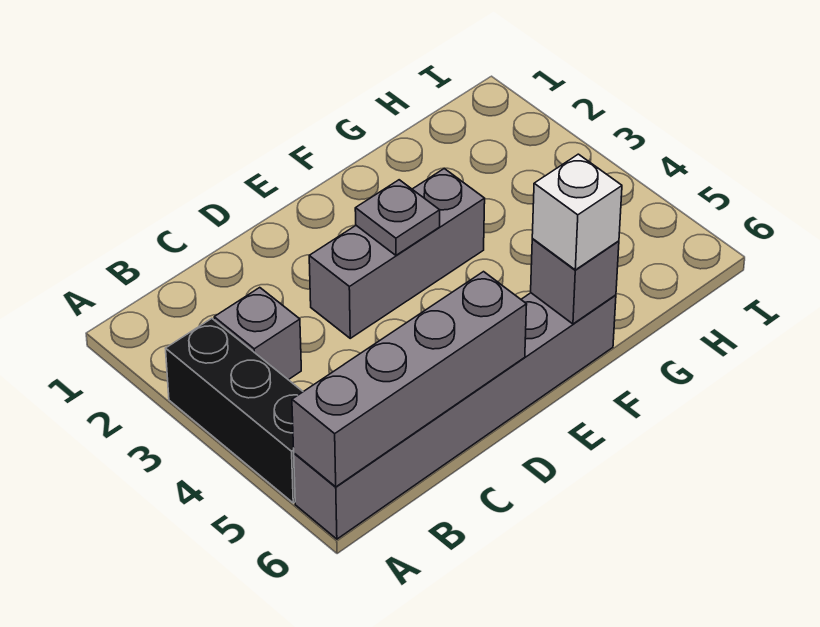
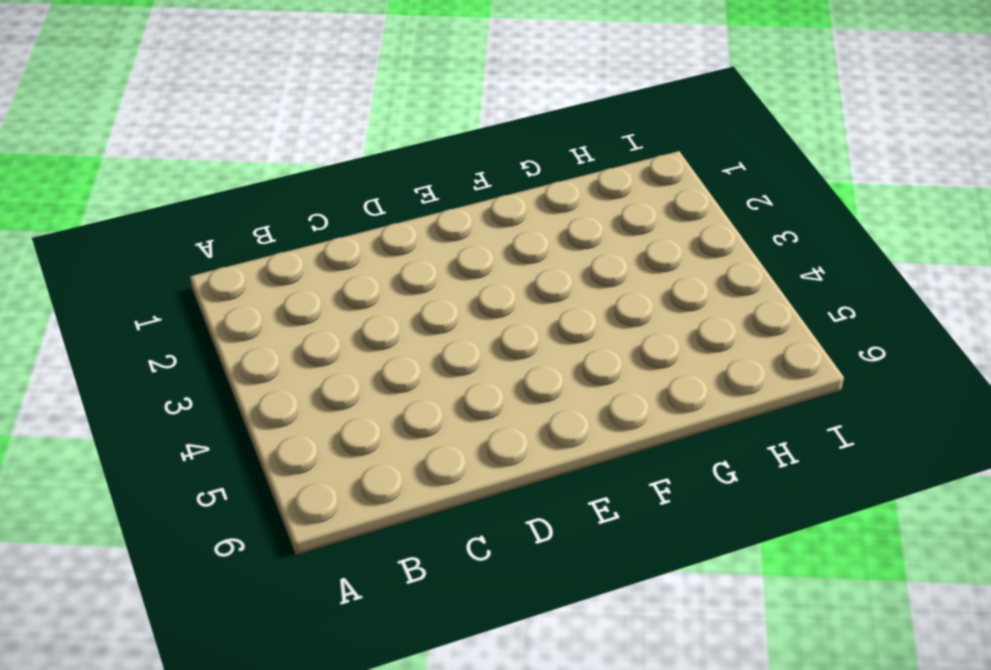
none -> black 1x3 brick [166,318,303,503]
none -> grey 1x6 brick [294,293,616,539]

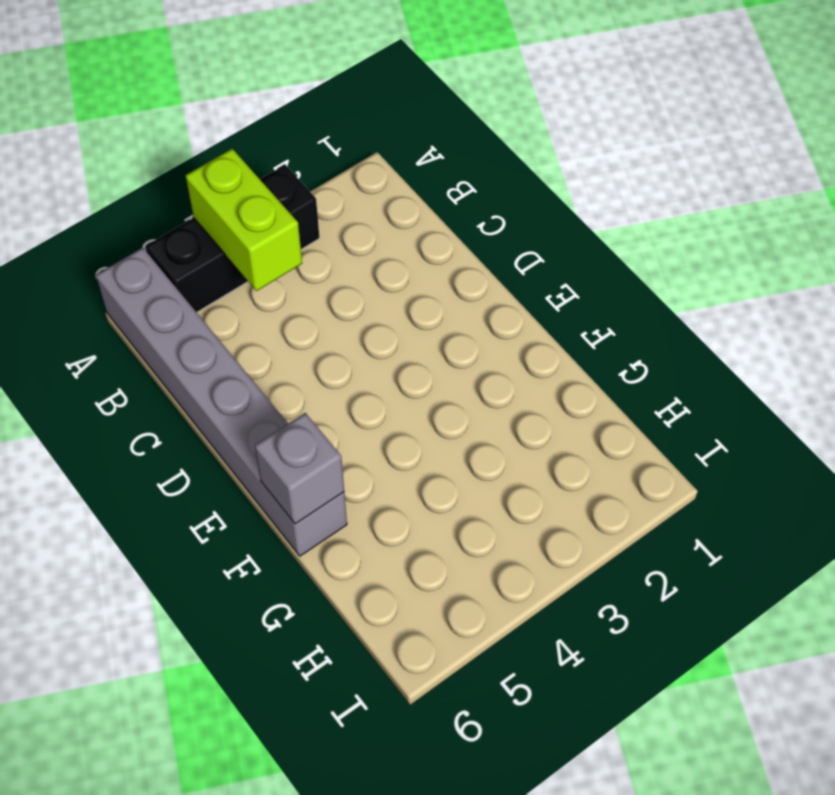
lime 1x2 brick [185,149,302,291] -> none
none -> grey 1x1 brick [214,288,301,380]
none -> grey 1x3 brick [309,168,485,338]

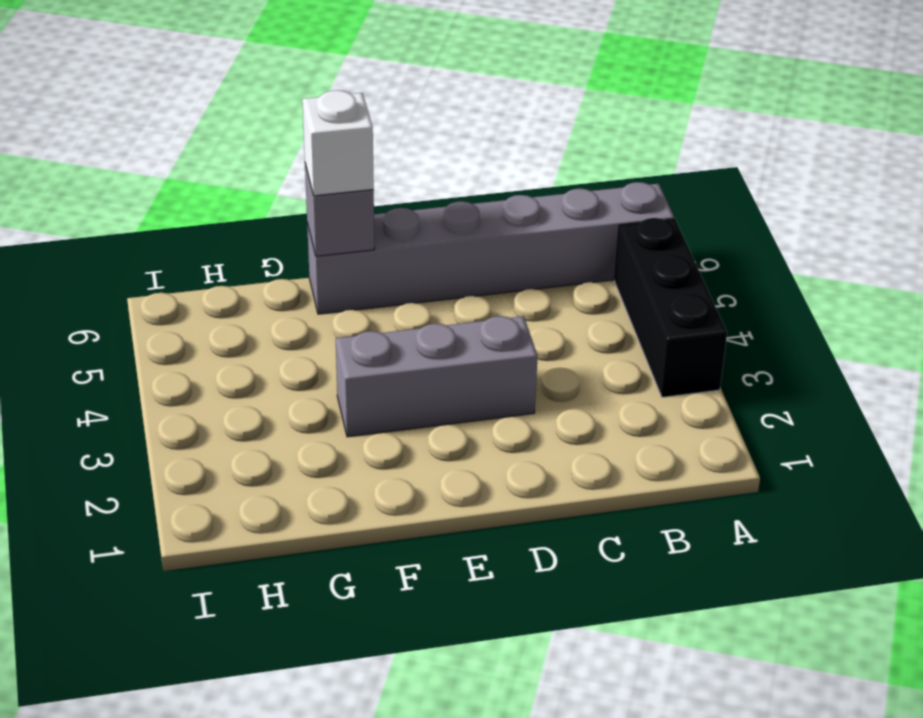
none -> grey 1x1 brick [214,288,301,380]
none -> grey 1x4 brick [292,272,527,487]

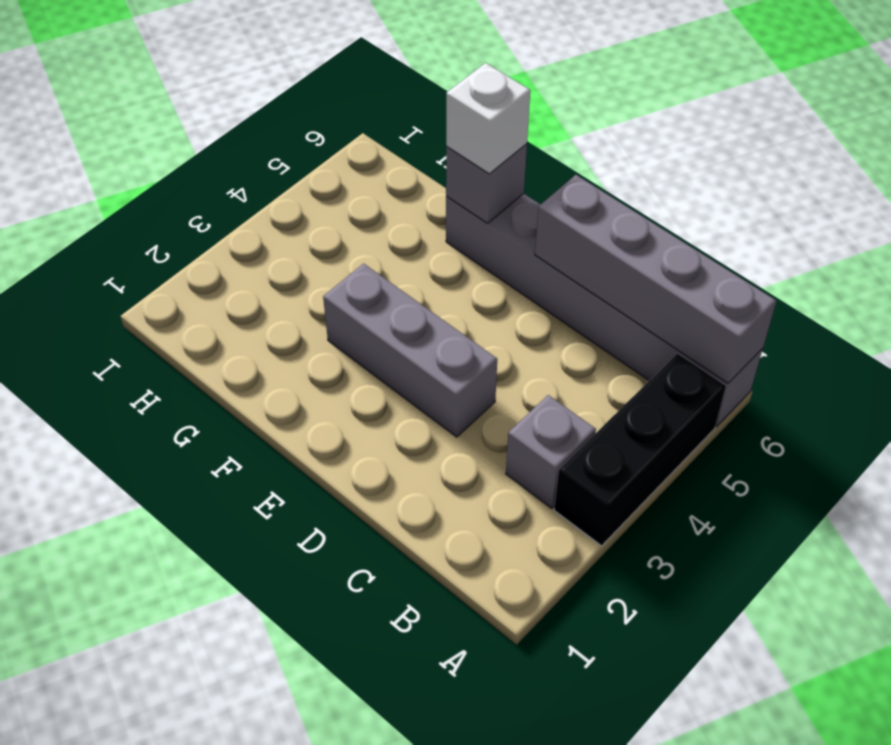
none -> grey 1x1 plate [355,180,440,255]

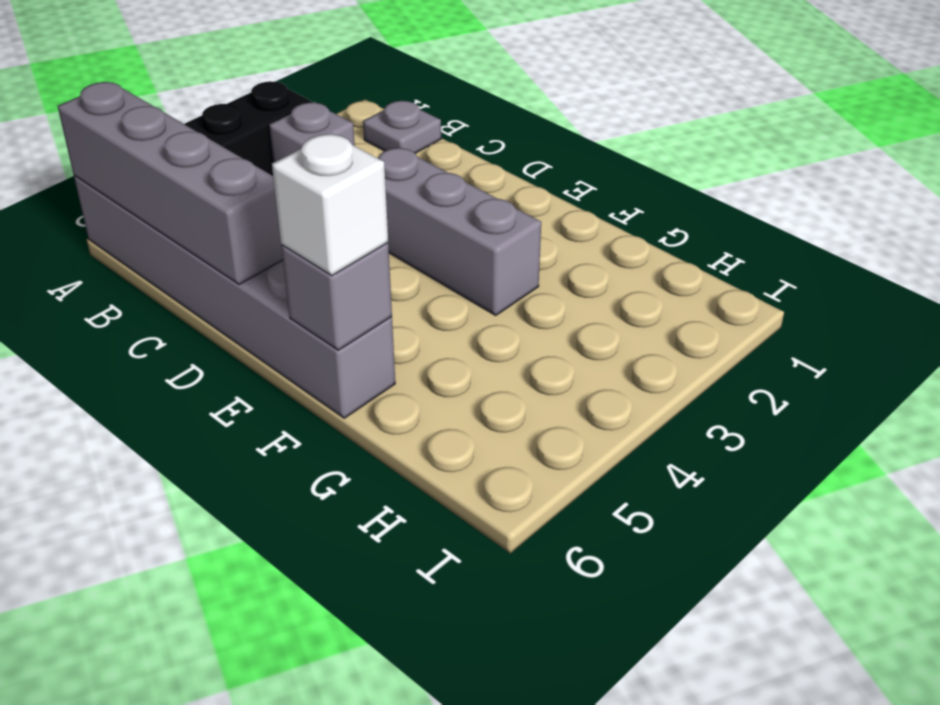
grey 1x1 plate [363,101,441,153] -> grey 1x1 plate moved to [355,180,440,255]

